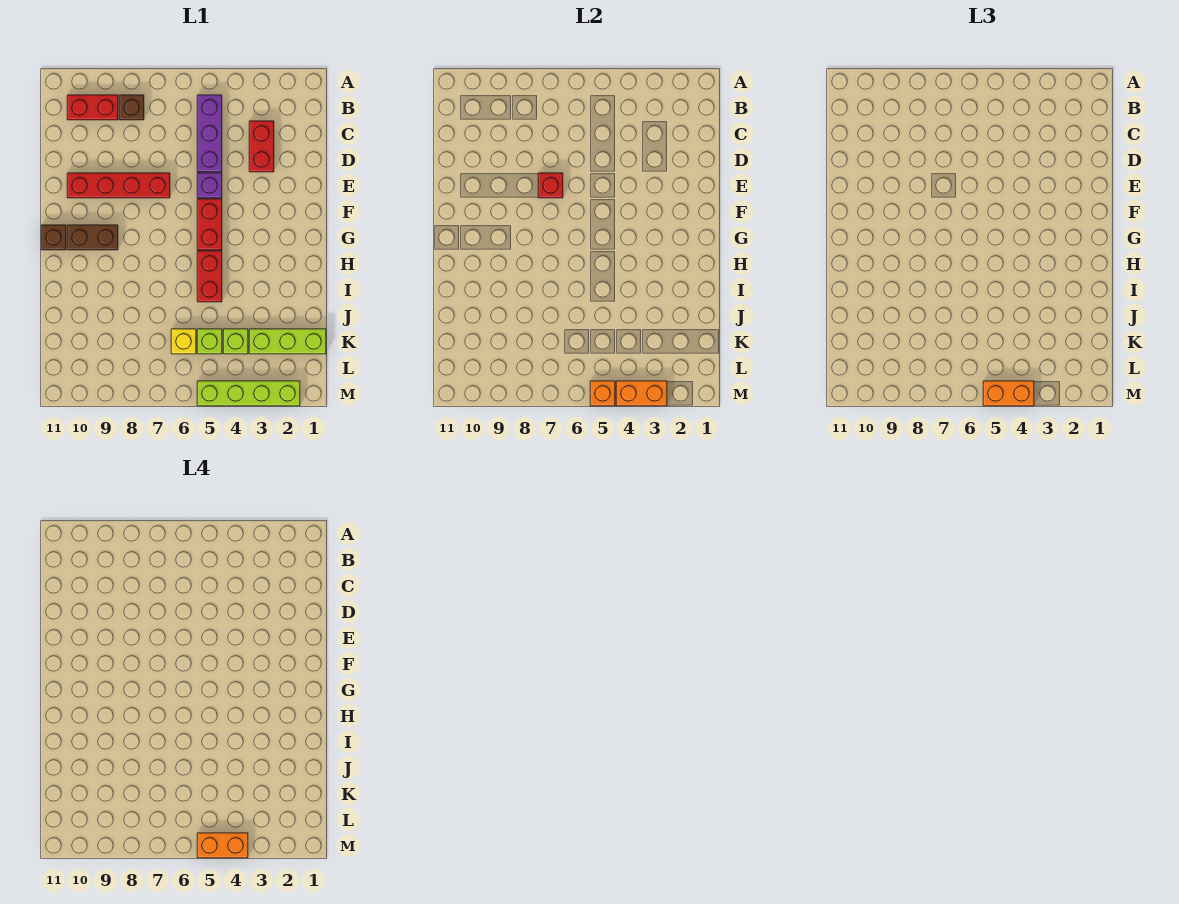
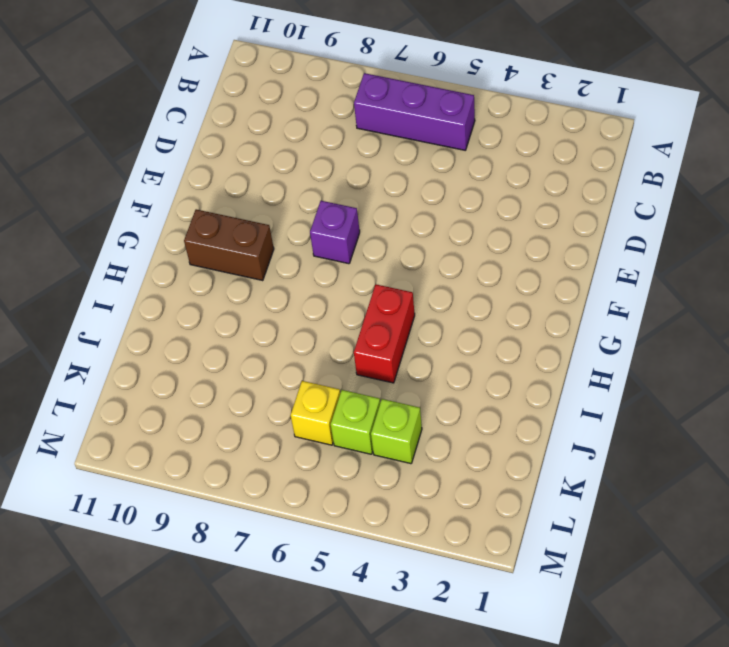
purple 1x3 brick [354,73,475,150] -> purple 1x3 brick turned to [197,95,222,172]
purple 1x1 brick [310,201,360,264] -> purple 1x1 brick moved to [197,173,222,198]
none -> brown 1x1 brick [119,95,144,120]
none -> red 1x2 brick [67,95,118,120]
none -> red 1x2 brick [249,121,274,172]

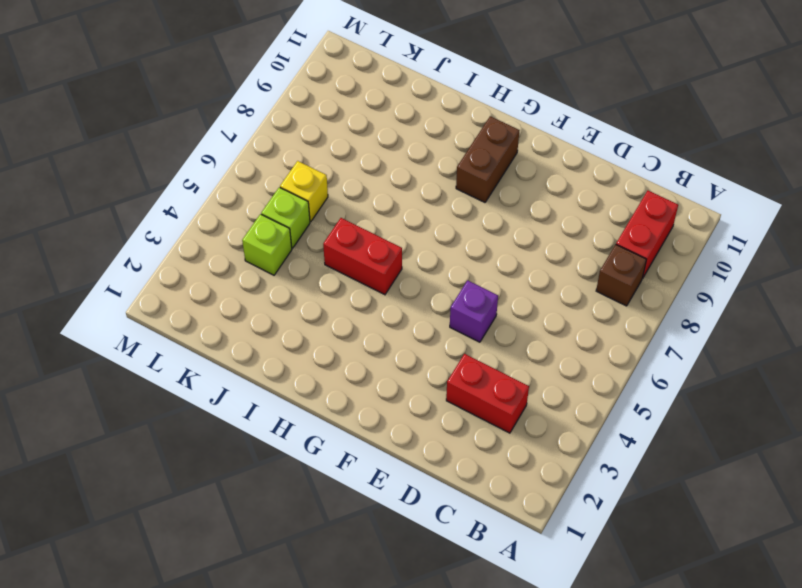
none -> purple 1x3 brick [197,95,222,172]
none -> red 1x4 brick [67,173,170,198]
none -> red 1x2 brick [197,199,222,250]

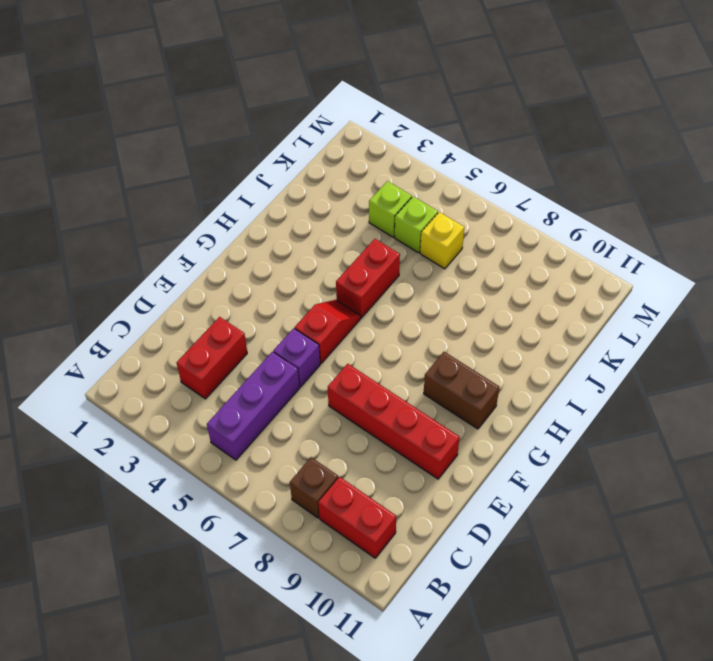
red 1x2 slope [295,300,361,363] -> red 1x2 brick [197,199,222,250]
none -> brown 1x1 brick [41,225,66,250]
none -> lime 1x3 brick [249,329,326,354]
none -> lime 1x4 brick [197,381,300,406]

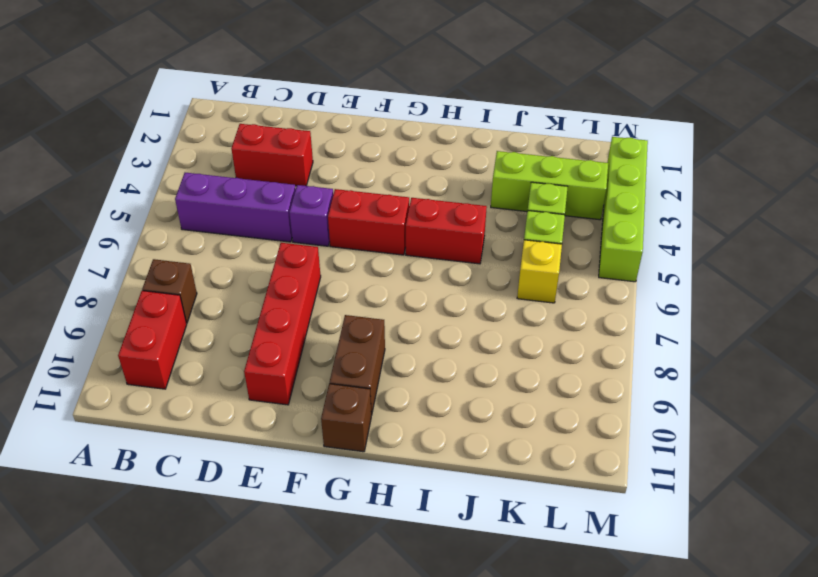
lime 1x3 brick [491,151,608,220] -> lime 1x3 brick turned to [249,329,326,354]
none -> red 1x1 brick [538,173,563,198]
none -> orange 1x2 brick [616,381,667,406]
none -> orange 1x1 brick [590,381,615,406]

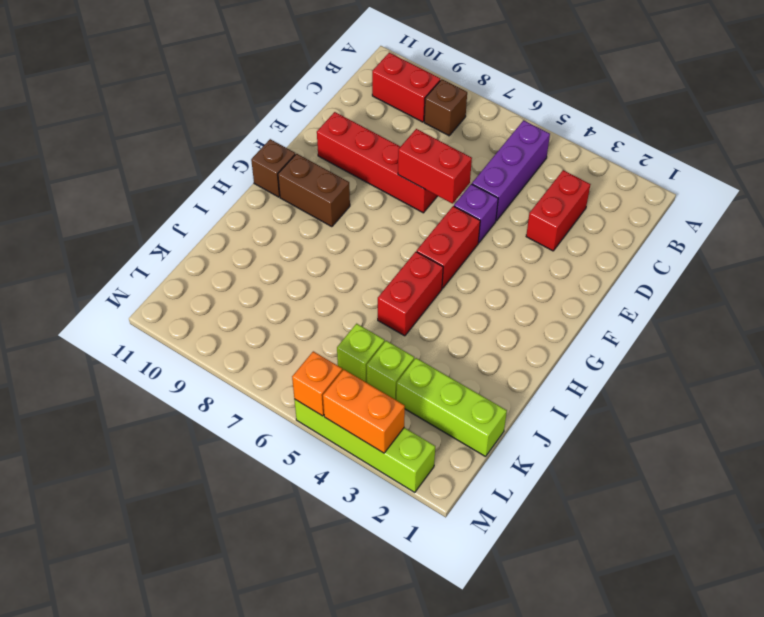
red 1x2 brick [398,129,472,204] -> red 1x1 brick [538,173,563,198]
none -> yellow 1x1 brick [171,329,196,354]
none -> orange 1x2 brick [983,381,1034,406]
none -> orange 1x2 brick [197,833,248,858]

